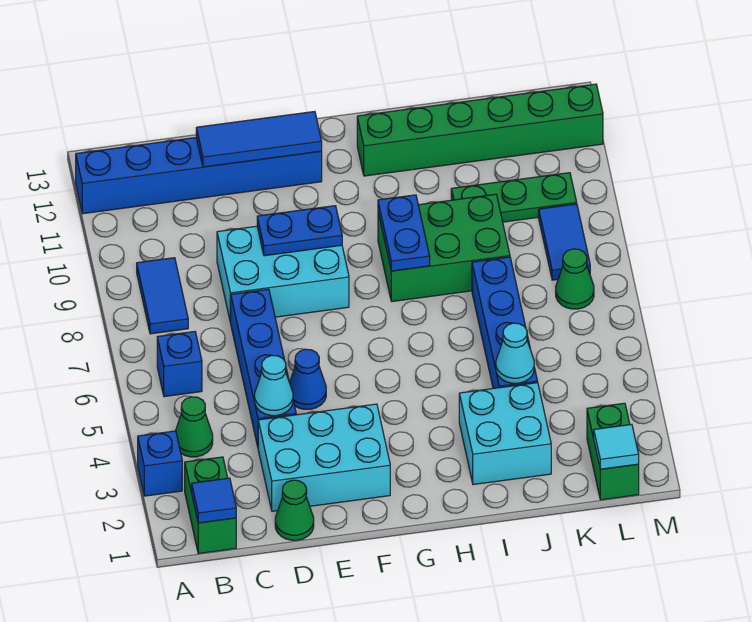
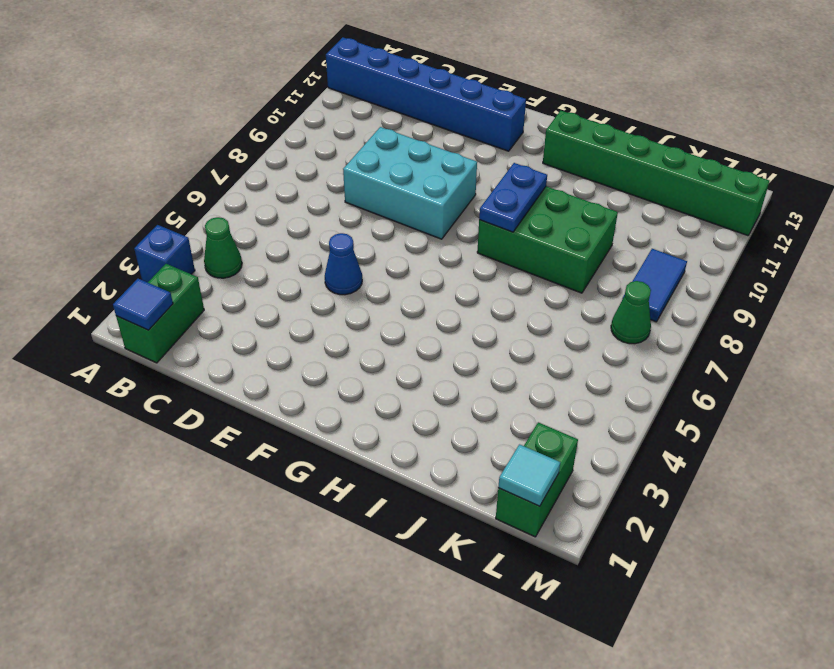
none -> blue 1x1 brick [157,332,202,397]
none -> blue 1x2 tile [137,258,188,334]
none -> green 1x1 cone [275,480,314,540]

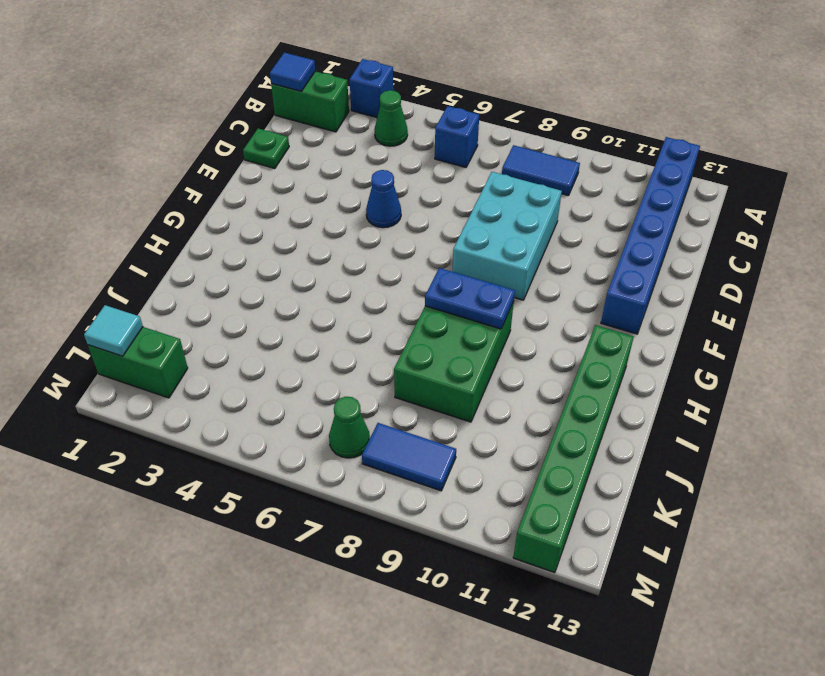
green 1x1 plate [243,128,289,169] -> green 1x1 cone [275,480,314,540]
none -> cyan 2x3 brick [258,404,390,511]
none -> blue 1x4 brick [231,289,296,447]
none -> cyan 2x2 brick [459,383,551,485]

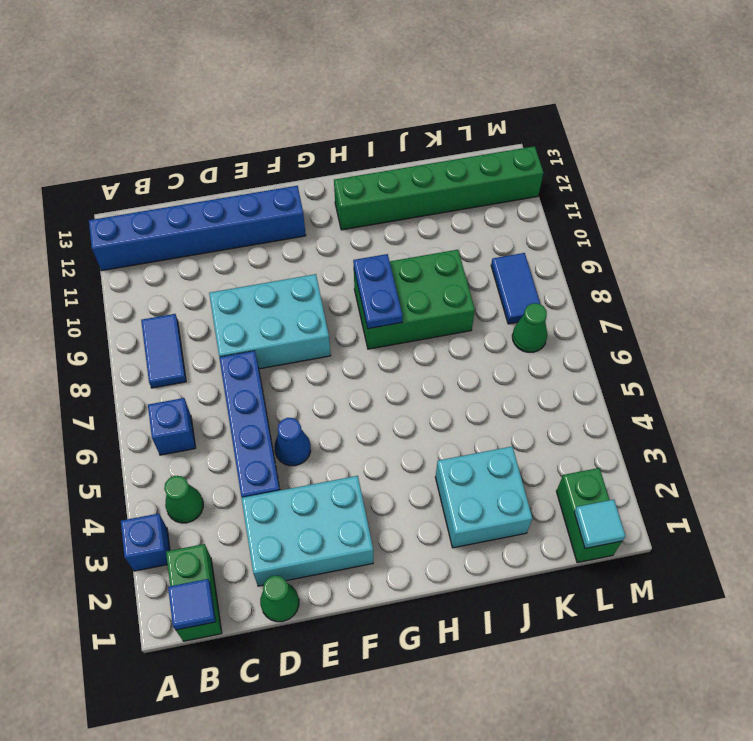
none -> blue 1x4 brick [472,257,538,388]
none -> green 1x3 plate [451,173,577,222]
none -> cyan 1x1 cone [255,355,293,416]

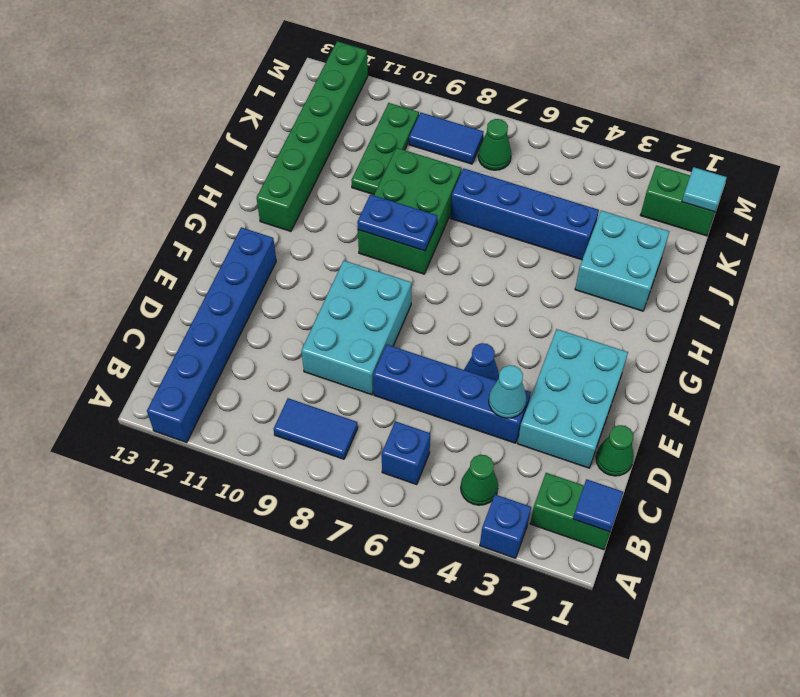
none -> blue 1x3 tile [196,111,322,167]
none -> blue 1x2 plate [257,206,342,256]
none -> cyan 1x1 cone [496,323,534,383]

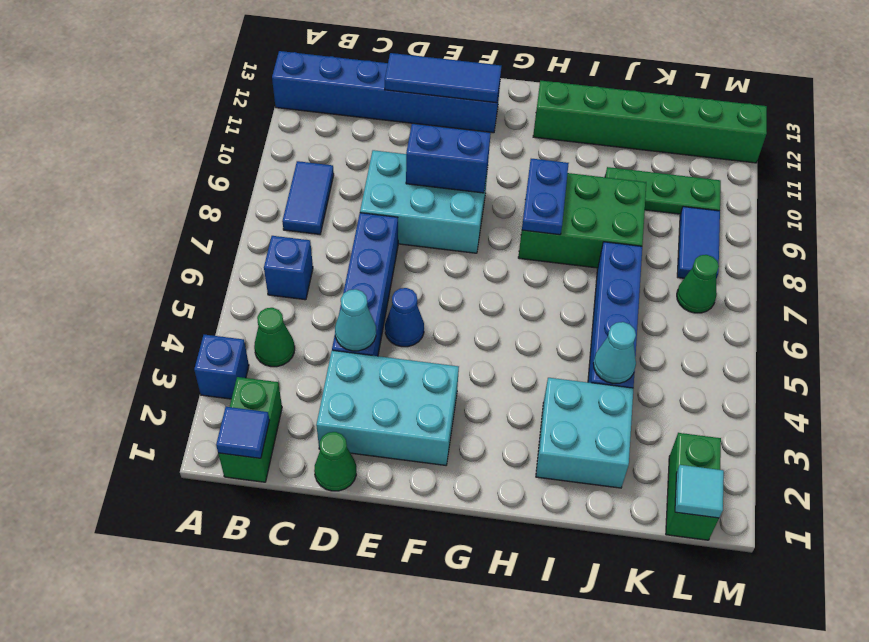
blue 1x2 brick [406,124,491,193] -> blue 1x2 plate [257,206,342,256]

